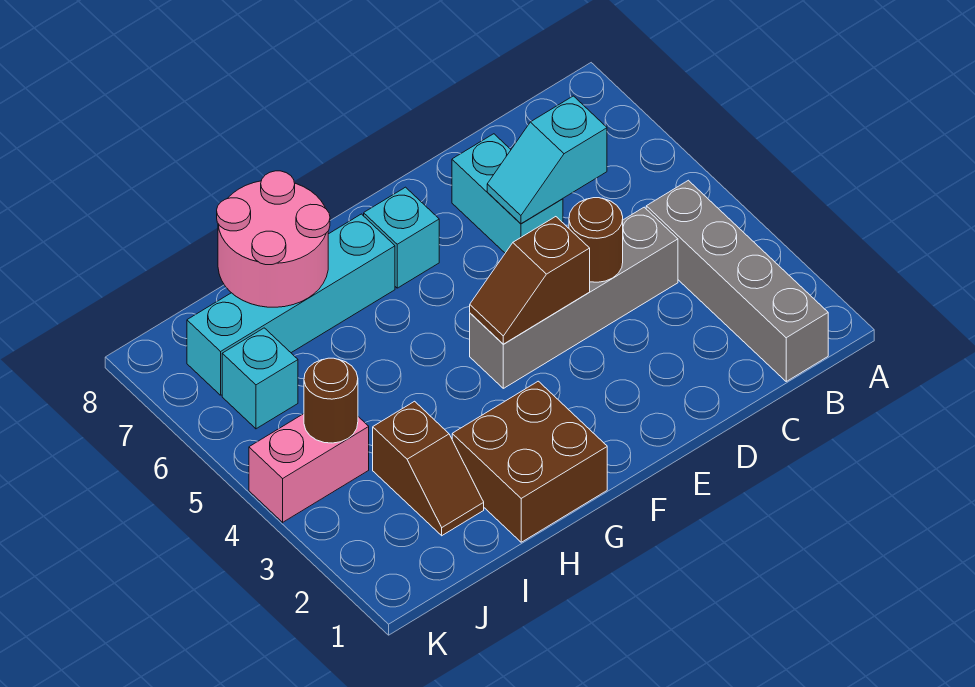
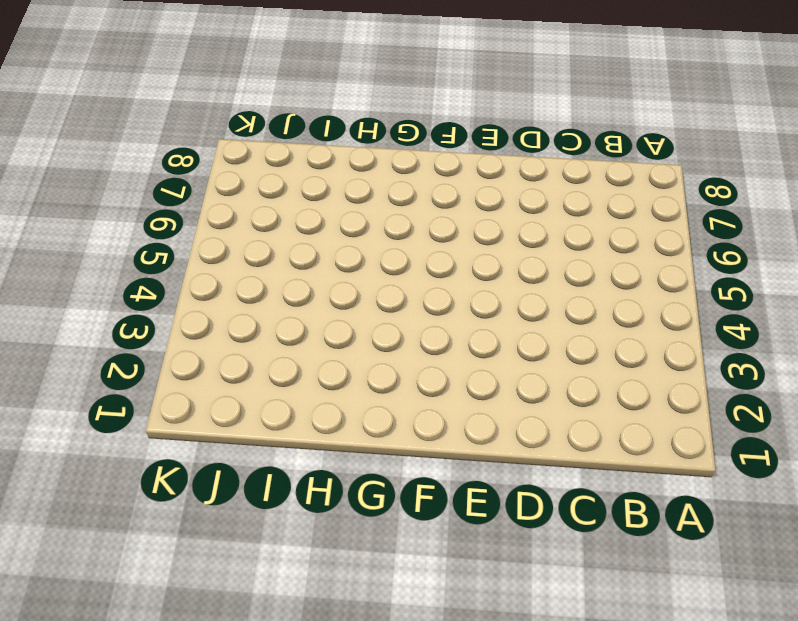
none -> grey 1x4 brick [646,180,828,381]
none -> grey 1x4 brick [470,207,678,388]
none -> cyan 1x2 brick [452,134,563,253]

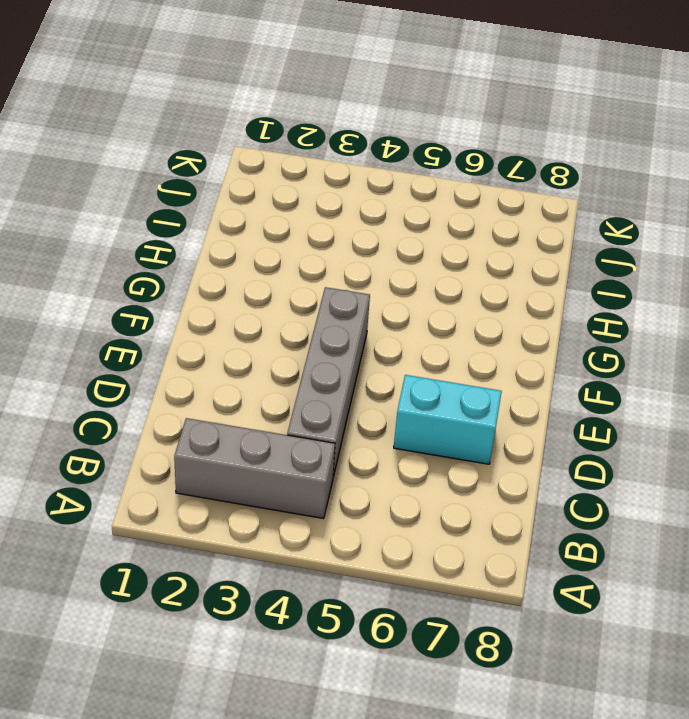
grey 1x3 brick [174,418,335,519] -> grey 1x4 brick [646,180,828,381]
none -> cyan 1x1 brick [364,187,439,288]
none -> brown 2x2 brick [452,381,607,542]
none -> cyan 1x4 brick [187,214,395,395]

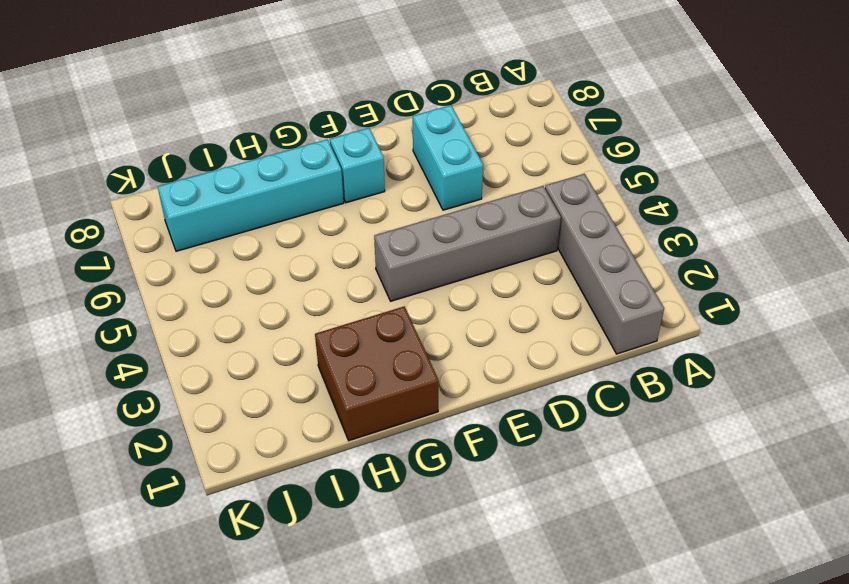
none -> brown 1x2 slope [373,401,484,536]
none -> pink 1x2 brick [249,414,369,522]
none -> cyan 1x1 brick [222,328,298,429]

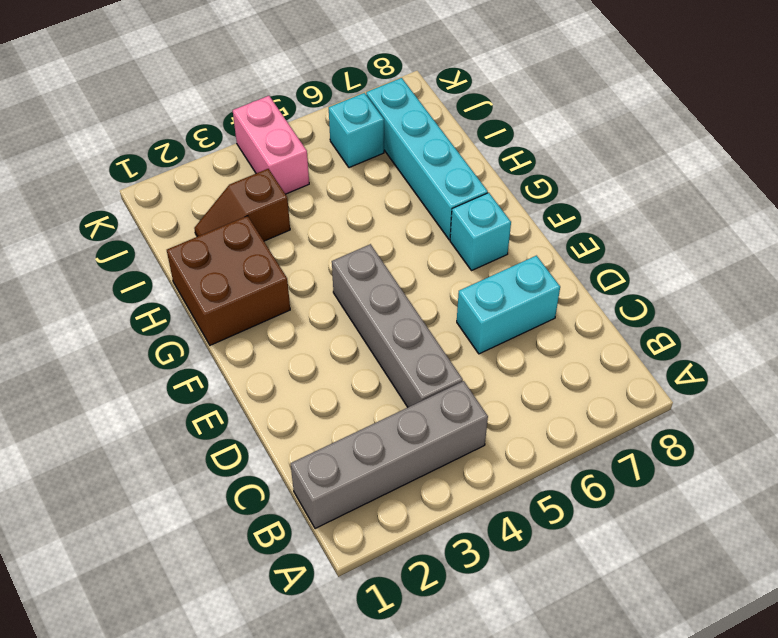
none -> cyan 1x2 slope [487,96,607,224]
none -> brown 1x1 round brick [569,198,623,282]
none -> brown 1x2 slope [470,217,590,344]

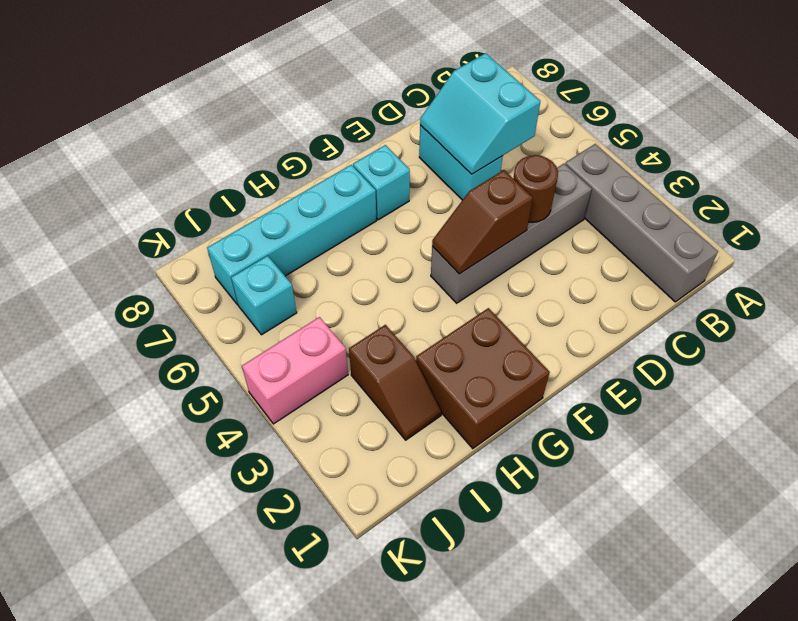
cyan 2x2 slope [420,53,540,174] -> cyan 1x2 slope [487,96,607,224]
none -> pink 2x2 round brick [217,171,330,307]
none -> brown 1x1 round brick [304,358,358,443]

